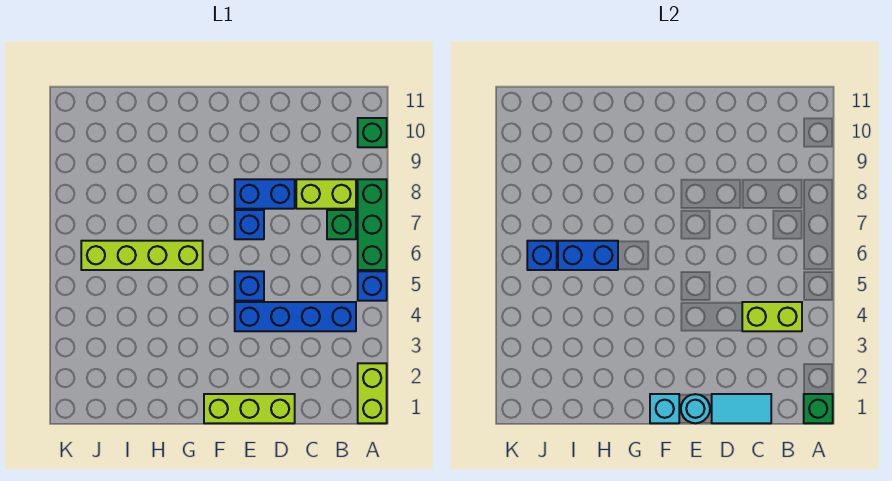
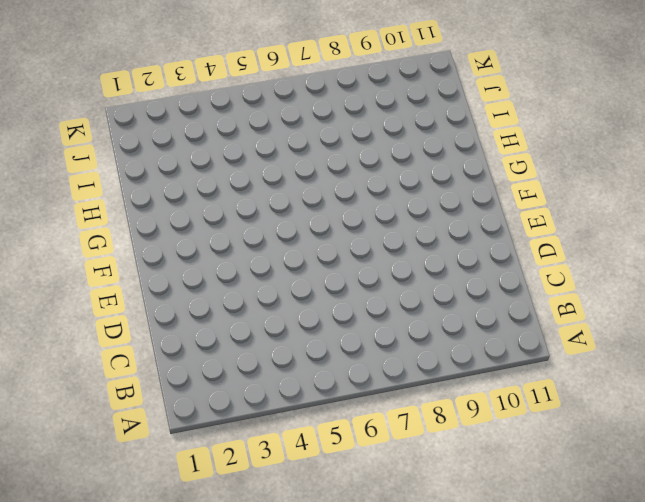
none -> lime 1x2 brick [358,363,387,423]
none -> blue 1x1 brick [358,271,387,301]
none -> green 1x3 brick [358,179,387,270]

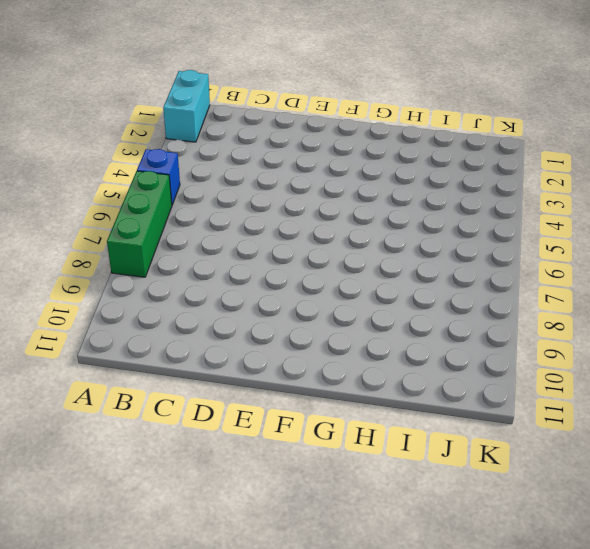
cyan 1x2 brick [163,70,210,142] -> lime 1x2 brick [358,363,387,423]
none -> green 1x1 brick [358,118,387,147]
none -> blue 1x4 brick [235,302,356,331]
none -> green 1x1 brick [327,210,356,239]

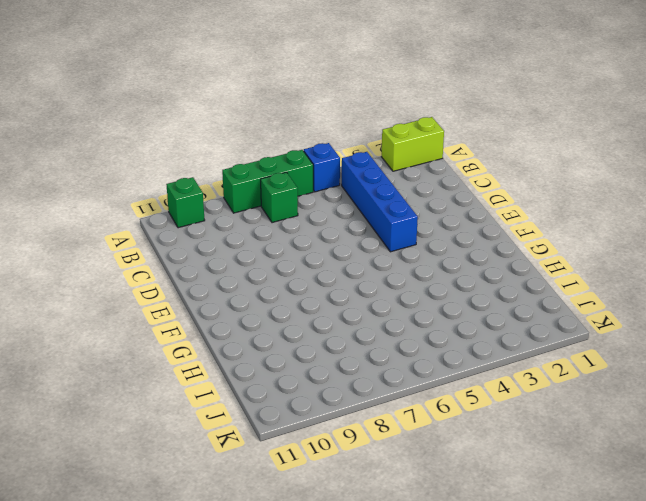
none -> lime 1x2 brick [296,179,356,209]
none -> lime 1x3 brick [204,394,295,423]
none -> blue 1x2 brick [235,179,295,209]

